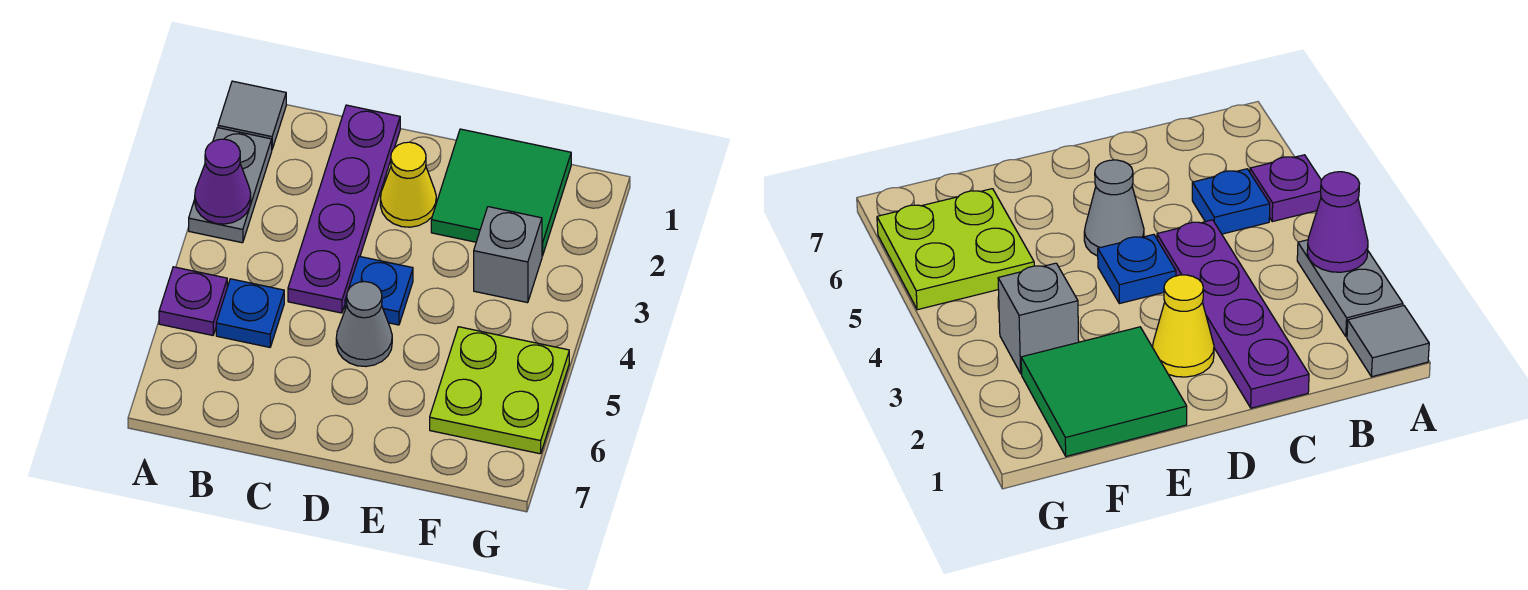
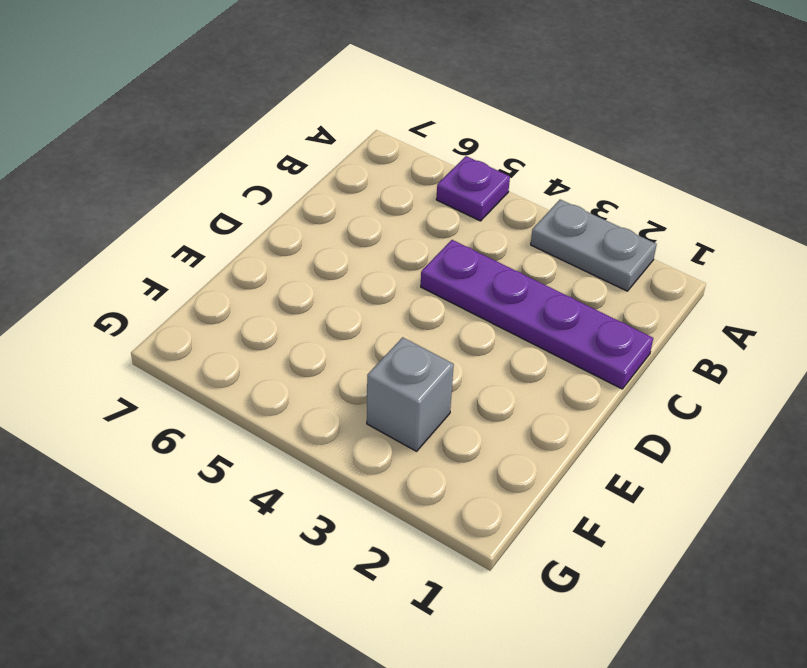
none -> grey 1x1 tile [218,81,286,149]
none -> blue 1x1 plate [216,279,284,347]
none -> yellow 1x1 cone [380,142,436,227]

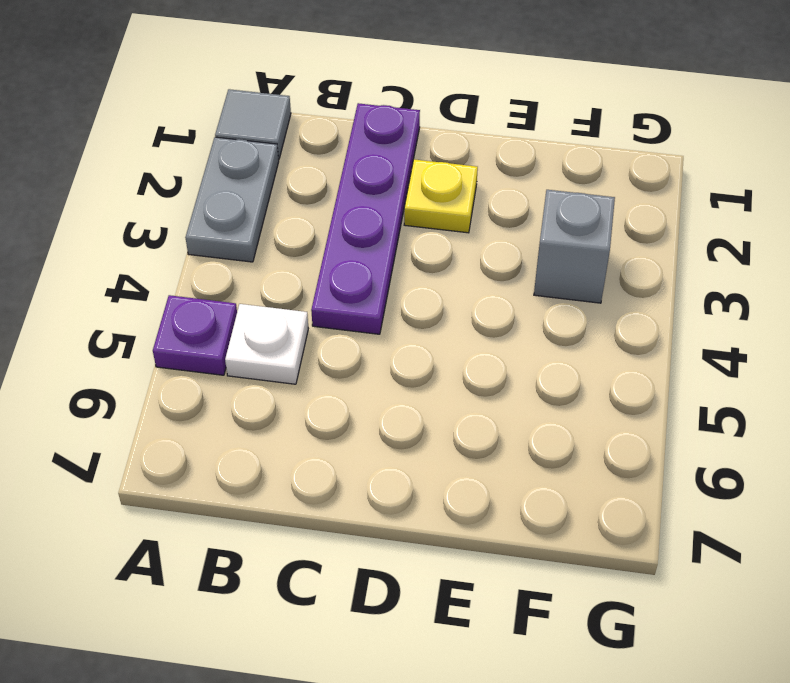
white 1x1 plate [225,304,308,384] -> blue 1x1 plate [216,279,284,347]
yellow 1x1 plate [404,159,478,233] -> yellow 1x1 cone [380,142,436,227]
none -> blue 1x1 plate [345,256,413,325]
none -> grey 1x1 cone [336,282,392,366]
none -> green 2x2 tile [431,129,571,256]

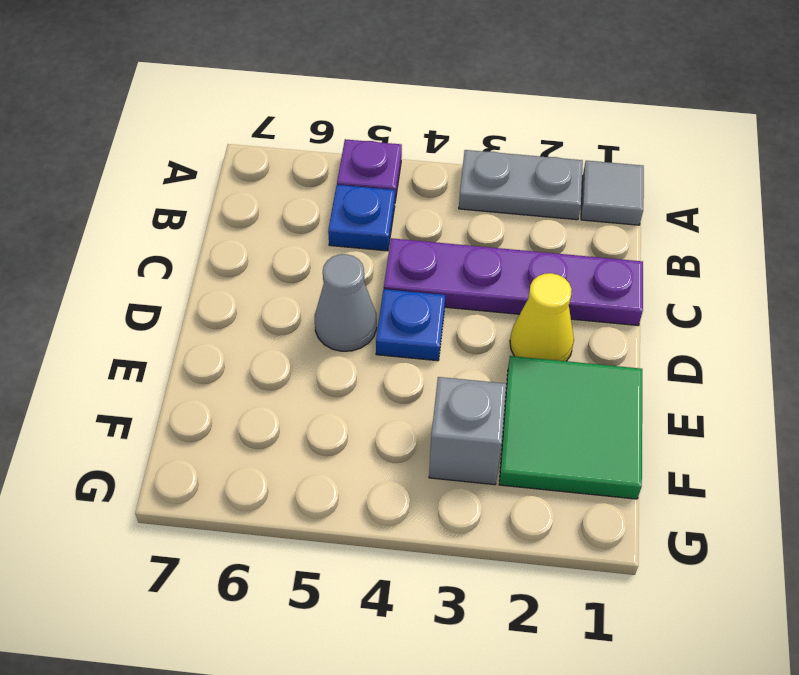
none -> lime 2x2 plate [430,327,569,454]
none -> purple 1x1 cone [195,139,251,224]

